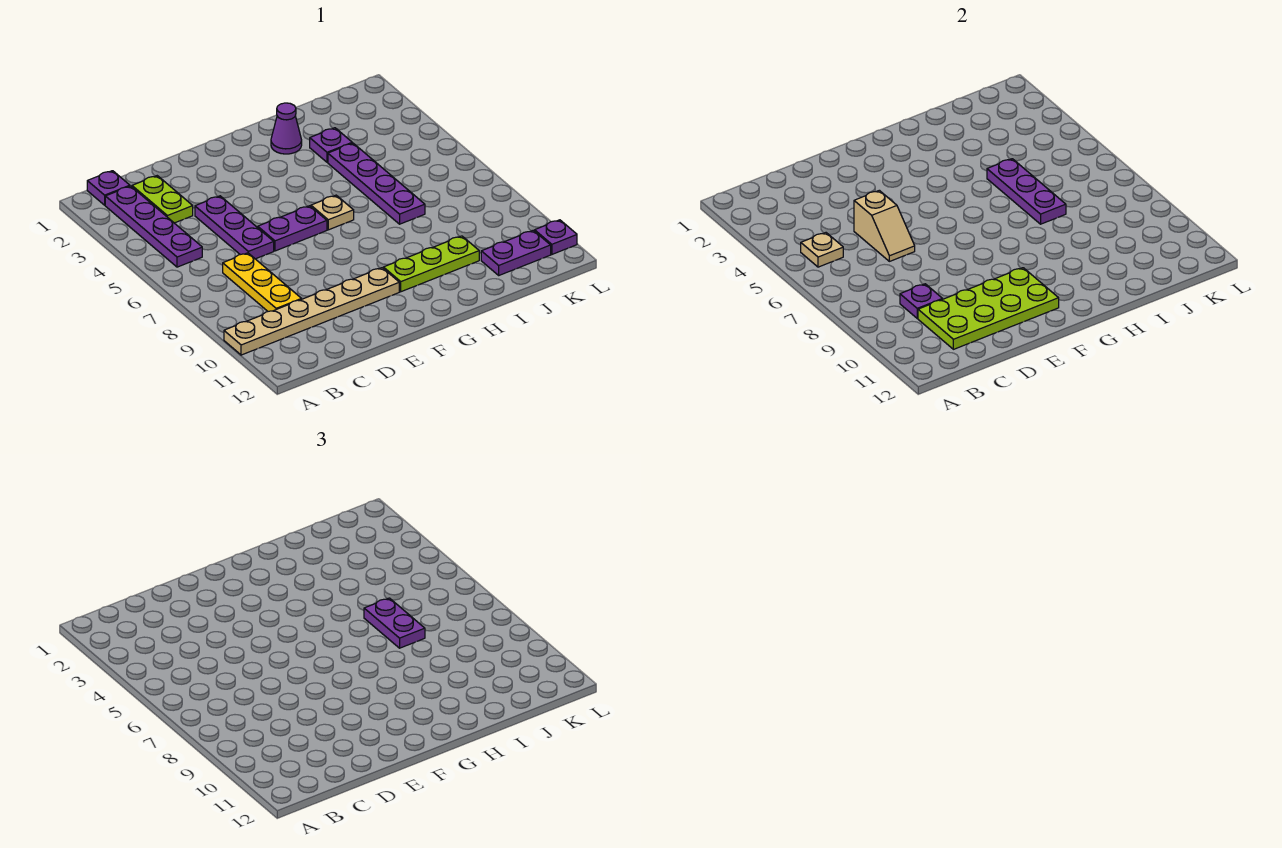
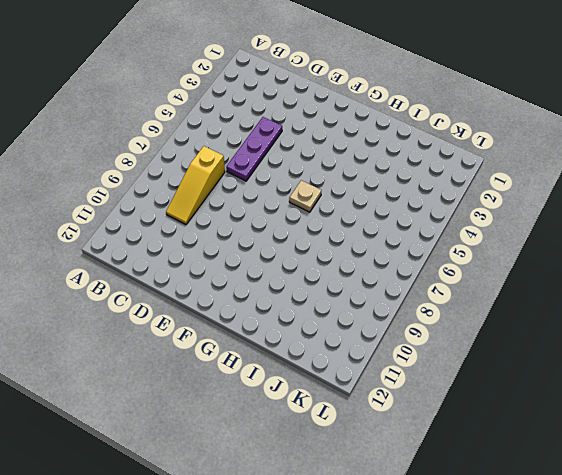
yellow 1x3 slope [166,146,225,224] -> yellow 1x3 plate [223,253,302,311]
none -> tan 1x6 plate [224,268,399,355]
none -> purple 1x1 plate [87,171,130,205]
none -> purple 1x4 plate [105,186,202,267]

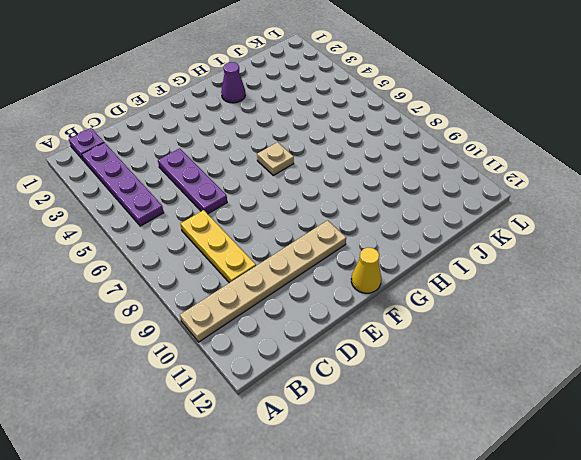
yellow 1x1 cone [351,248,381,293] -> none
none -> lime 1x2 plate [132,176,193,223]
none -> purple 1x2 plate [258,206,327,251]
none -> lime 1x3 plate [383,236,479,292]

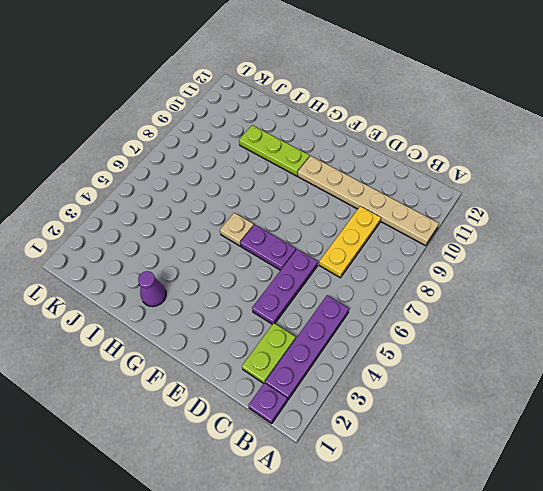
none -> purple 1x1 plate [310,128,352,162]
none -> purple 1x4 plate [328,143,425,224]
none -> purple 1x2 plate [481,230,551,275]

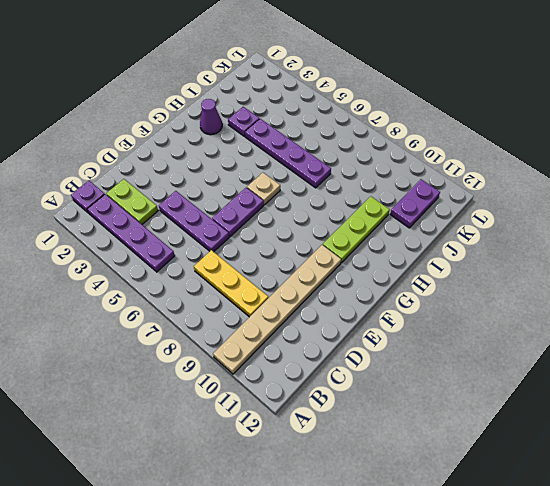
none -> purple 1x1 plate [535,220,577,254]
none -> tan 1x1 plate [801,233,843,267]
none -> purple 1x1 plate [900,284,943,318]

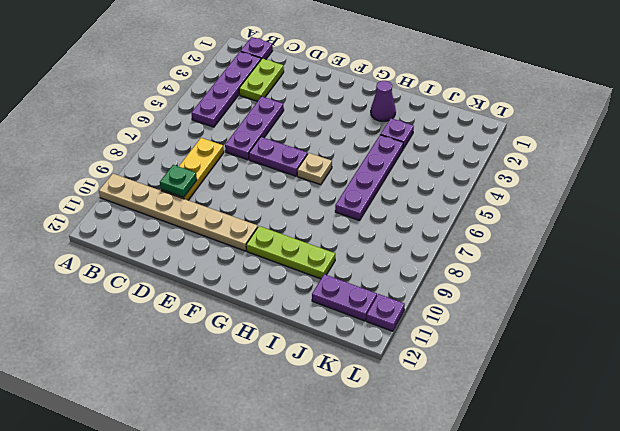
green 1x1 plate [160,165,197,197] -> purple 1x1 plate [900,284,943,318]
none -> tan 1x1 plate [801,233,843,267]
none -> lime 2x4 plate [918,268,1059,349]
none -> tan 1x2 slope [854,190,915,261]

